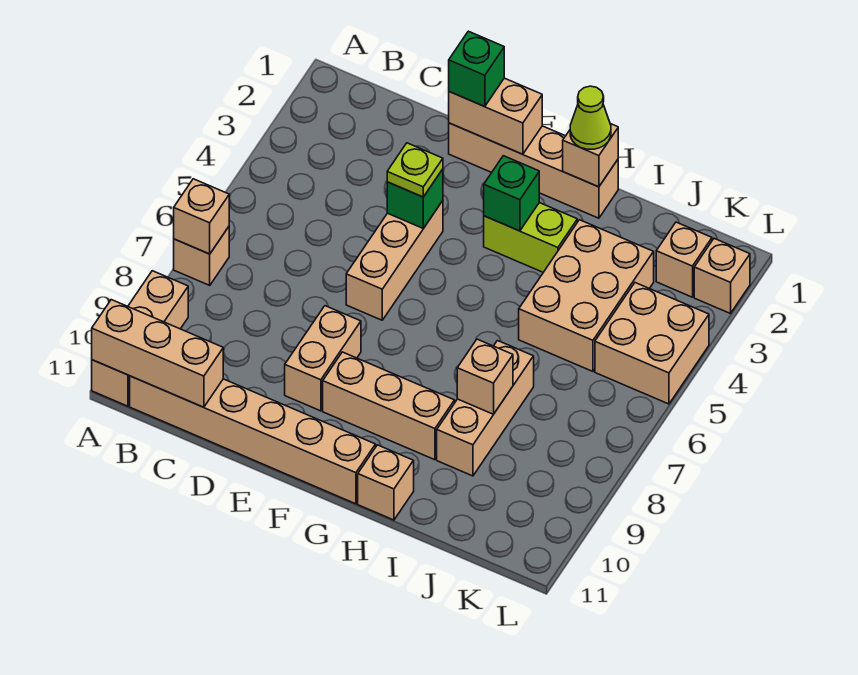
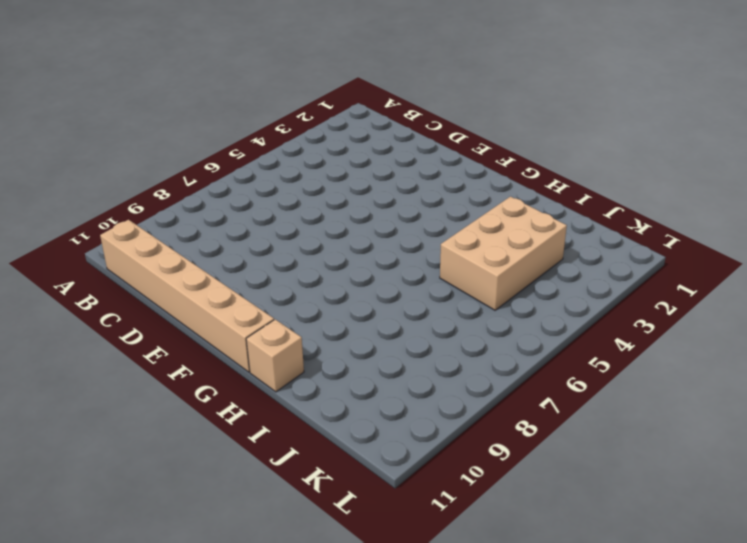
none -> tan 1x1 brick [174,227,229,285]
none -> tan 1x3 brick [92,271,188,406]
none -> tan 1x4 brick [449,123,618,218]

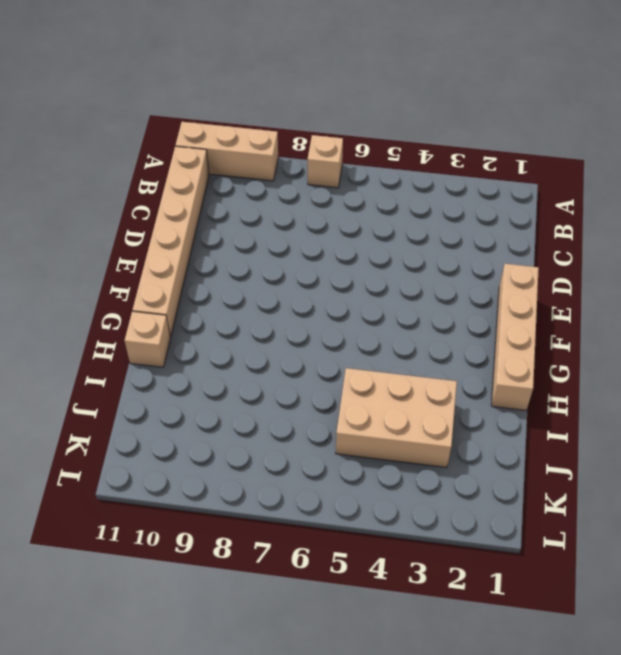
none -> tan 1x3 brick [346,201,443,320]
none -> tan 1x2 brick [285,306,361,411]
none -> tan 1x3 brick [323,352,455,460]

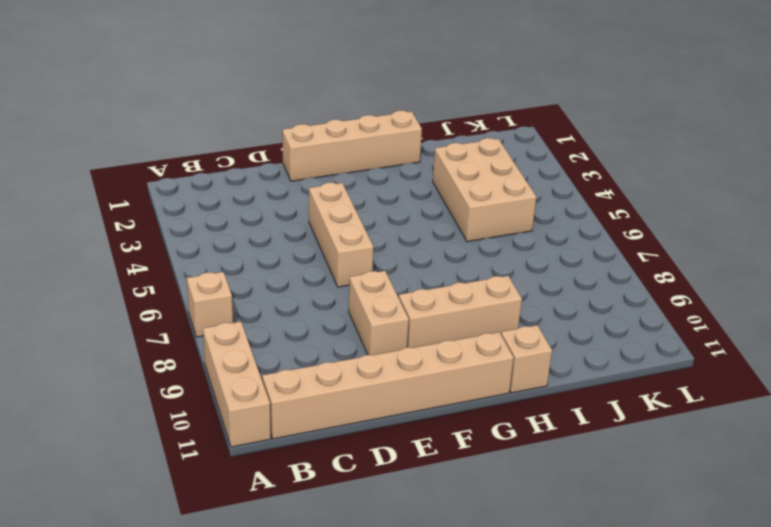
none -> lime 1x2 brick [484,203,577,272]
none -> tan 1x3 brick [437,341,534,476]
none -> tan 1x1 brick [656,222,712,297]

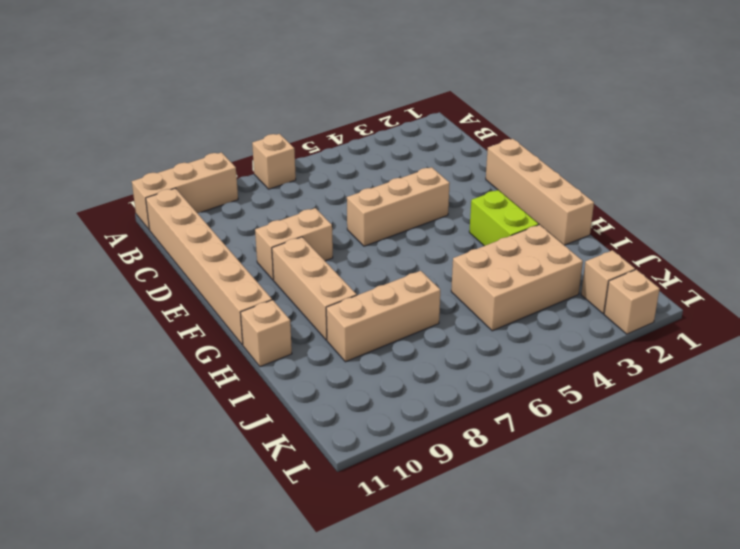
none -> tan 2x2 brick [595,283,709,404]
none -> tan 1x1 brick [174,179,229,254]
none -> tan 1x3 brick [92,300,223,407]

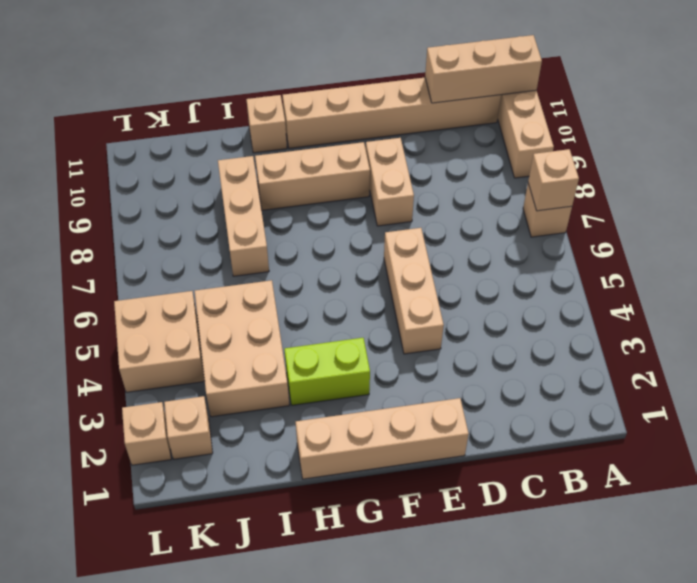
none -> tan 1x2 brick [449,78,542,154]
none -> green 1x1 brick [387,169,443,228]
none -> green 1x1 brick [484,156,539,231]

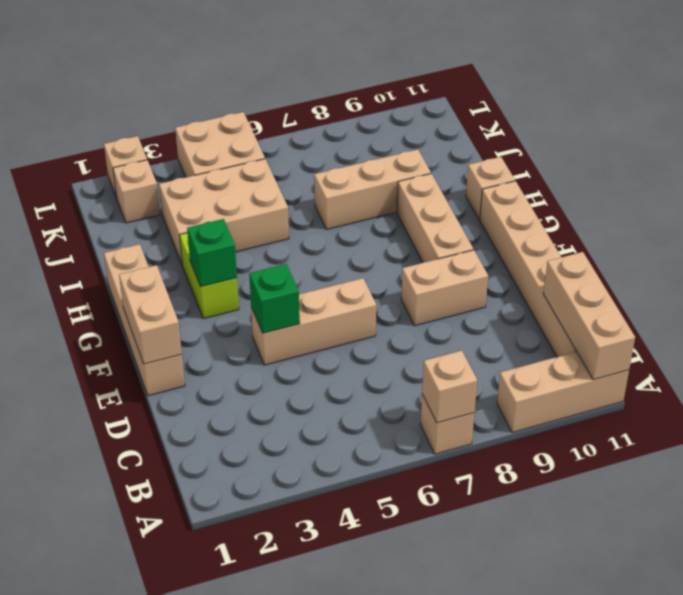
none -> tan 1x1 brick [563,124,618,187]
none -> tan 1x1 brick [457,339,513,414]
none -> green 1x1 brick [449,31,504,107]

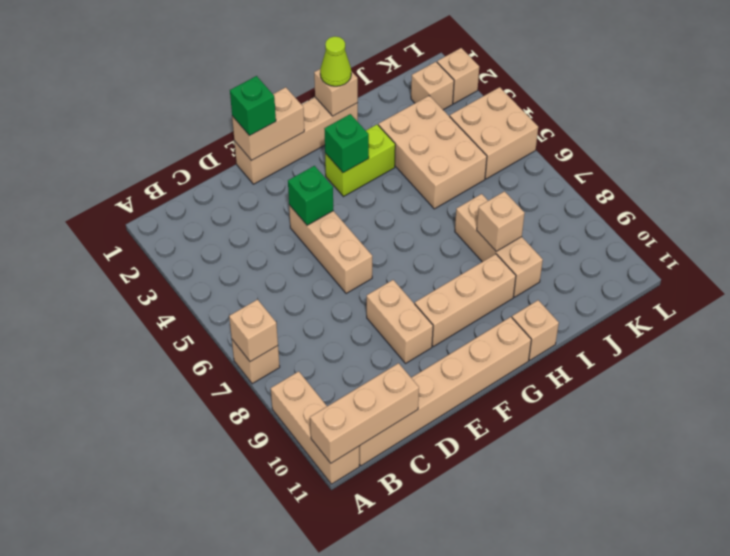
none -> lime 1x1 plate [387,143,443,197]

